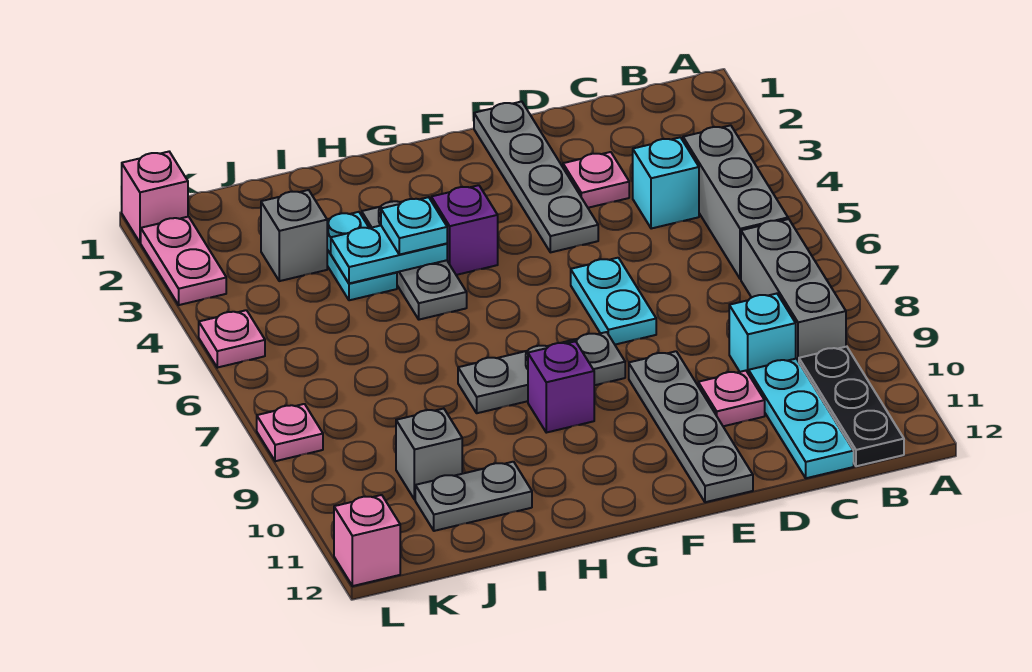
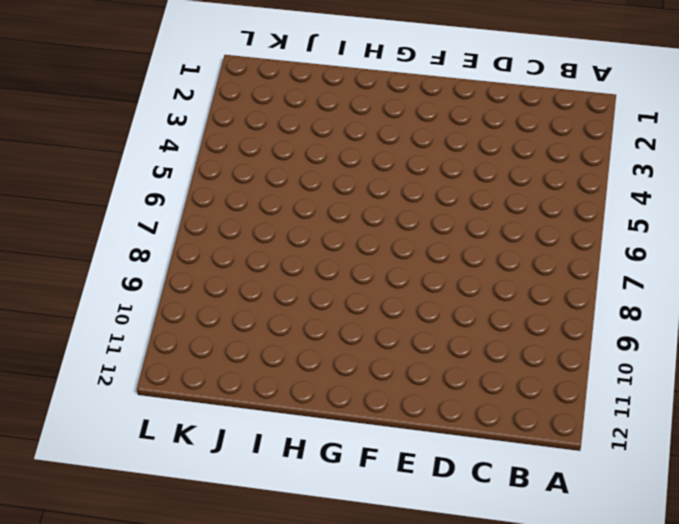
none -> grey 1x3 brick [683,125,788,279]
none -> grey 1x3 brick [741,219,846,362]
none -> black 1x3 plate [799,347,904,466]

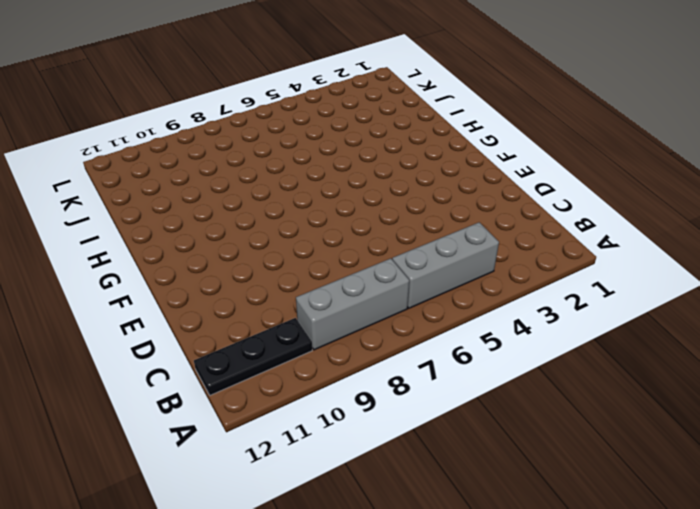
none -> cyan 1x1 brick [633,137,699,229]
none -> cyan 1x1 brick [729,294,796,374]
none -> cyan 1x3 plate [749,359,854,478]

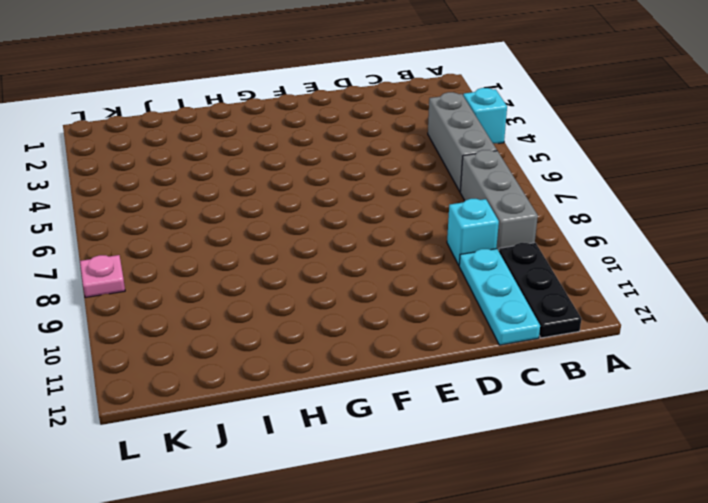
cyan 1x1 brick [463,88,507,144] -> cyan 1x1 brick moved to [633,137,699,229]
none -> pink 1x1 plate [563,152,629,208]
none -> pink 1x1 plate [698,371,765,426]
none -> grey 1x4 plate [474,102,598,252]

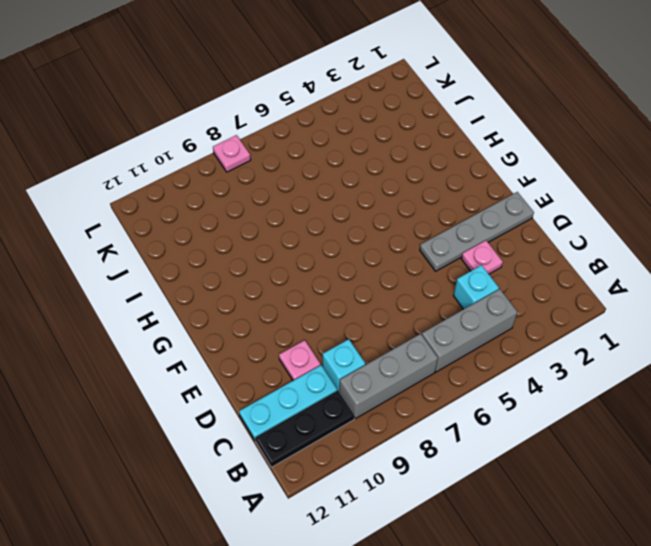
none -> cyan 1x2 plate [571,258,656,345]
none -> grey 1x4 plate [629,351,753,502]
none -> grey 1x3 plate [458,332,625,413]

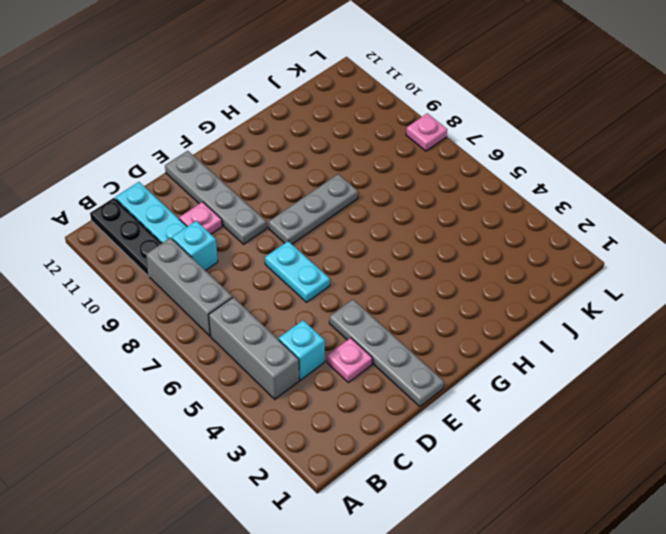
none -> purple 1x1 brick [431,185,498,275]
none -> purple 1x1 brick [528,341,594,433]
none -> grey 1x3 plate [362,201,467,320]

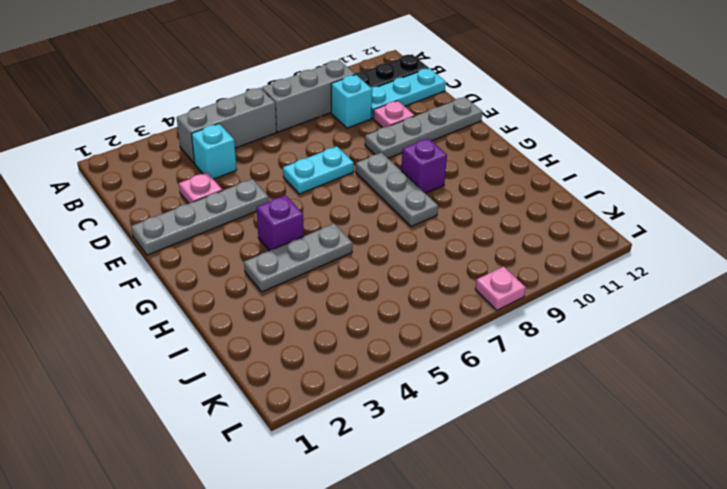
none -> cyan 1x2 plate [327,212,397,300]
none -> grey 1x2 plate [415,462,532,531]
none -> grey 1x1 brick [261,190,327,281]

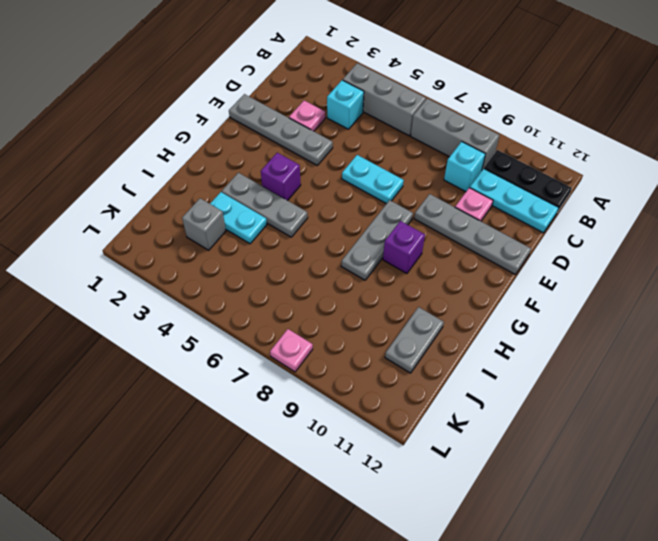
none -> grey 1x1 brick [396,409,462,500]
none -> pink 1x1 brick [122,152,188,243]
none -> pink 1x2 plate [141,217,226,305]

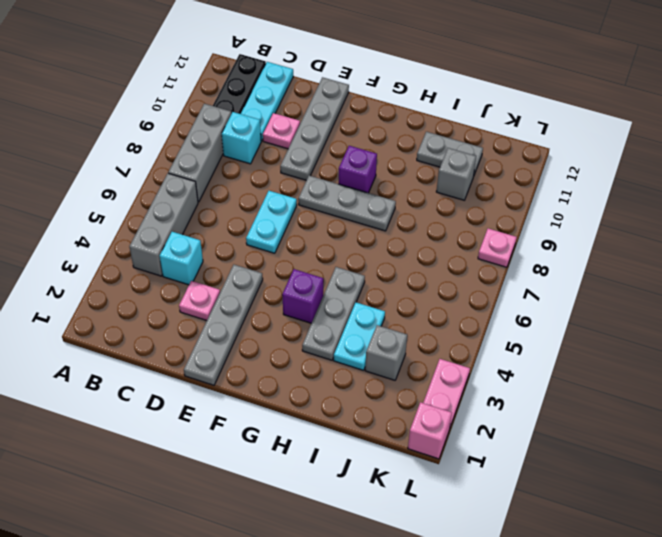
none -> pink 1x1 plate [199,310,265,368]
none -> pink 1x1 brick [334,495,400,586]
none -> cyan 1x2 plate [331,226,447,283]

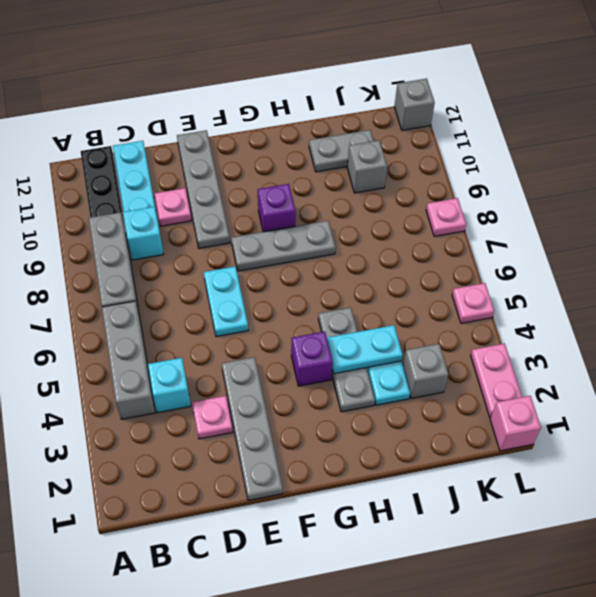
grey 1x1 brick [394,79,435,130] -> pink 1x1 brick [334,495,400,586]
none -> cyan 1x1 plate [381,197,447,255]

